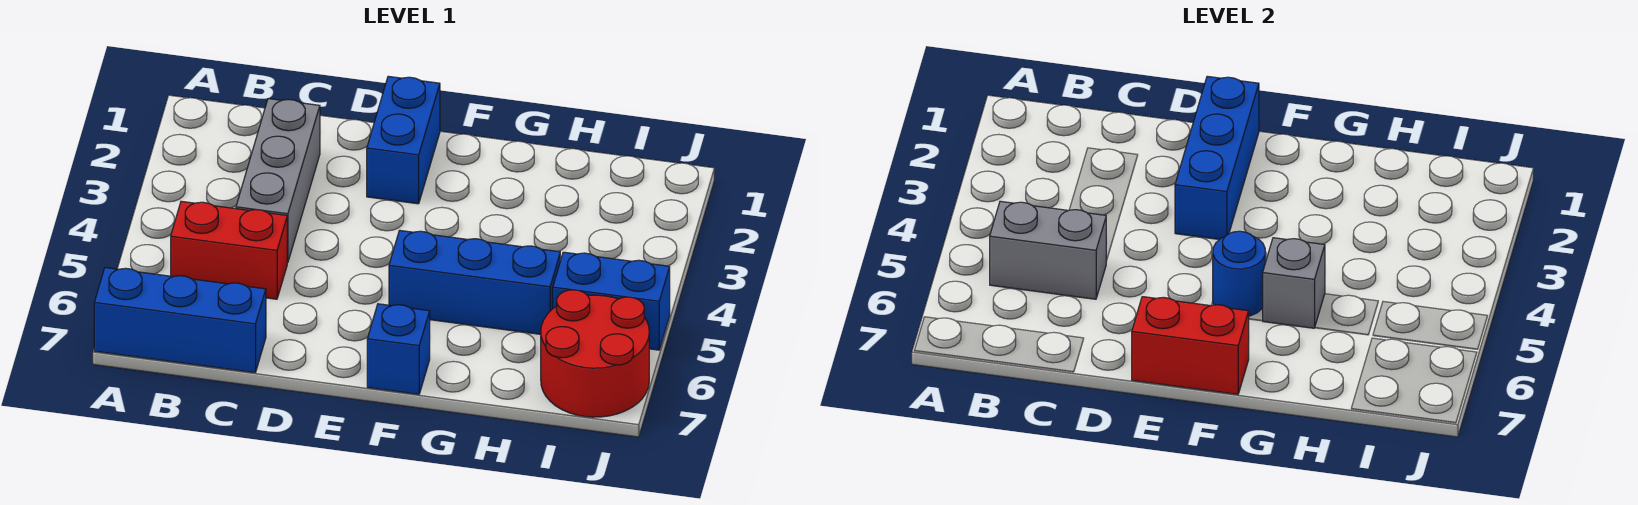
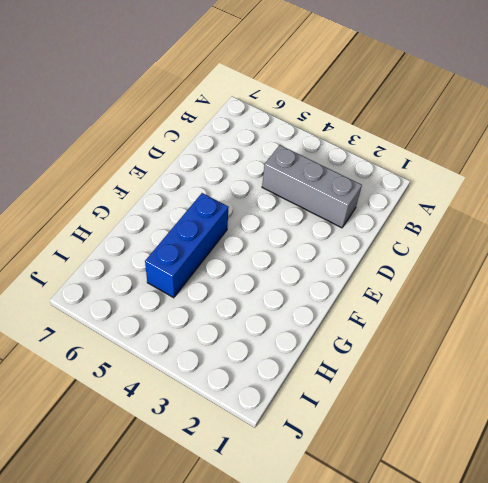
none -> blue 1x3 brick [94,268,266,373]
none -> red 1x2 brick [171,201,287,299]
none -> blue 1x2 brick [367,76,440,204]

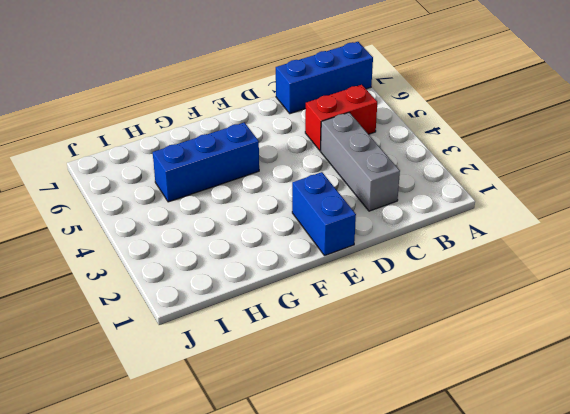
none -> blue 1x1 brick [367,304,430,394]
none -> blue 1x2 brick [553,252,670,350]
none -> red 2x2 round brick [541,290,649,417]

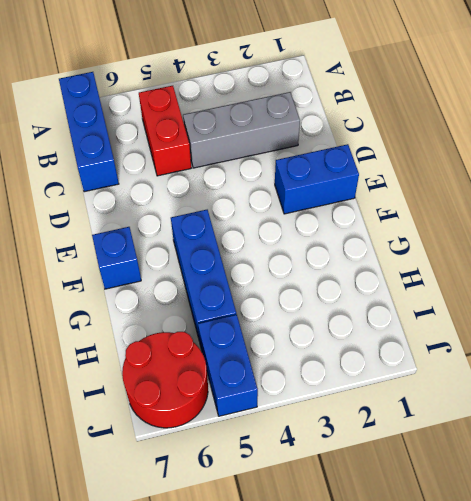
none -> grey 1x2 brick [990,201,1106,299]
none -> blue 1x3 brick [1175,76,1259,240]
none -> red 1x2 brick [1132,297,1249,394]

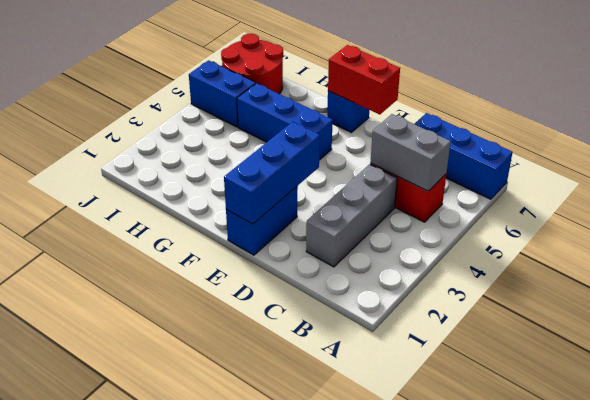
none -> blue 1x1 round brick [1213,231,1265,316]
none -> grey 1x1 brick [1263,238,1325,328]

